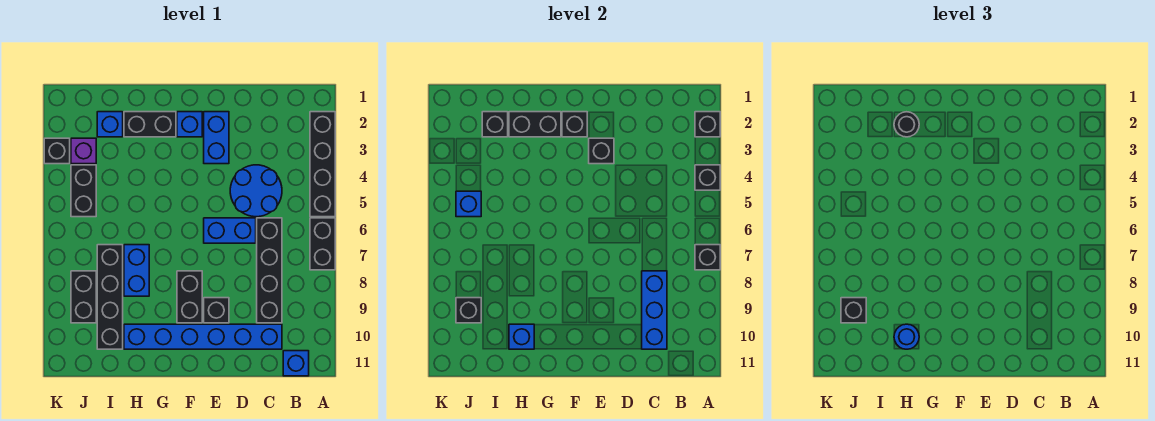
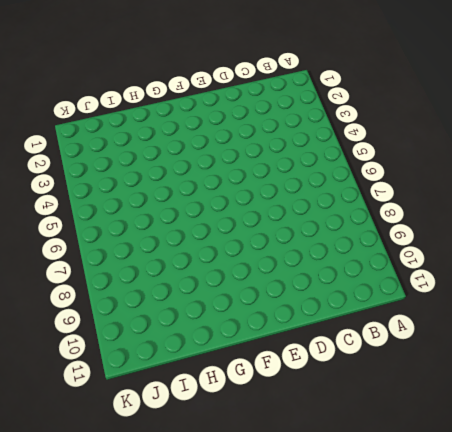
none -> black 1x4 brick [310,112,335,217]
none -> black 1x2 brick [310,218,335,270]
none -> blue 1x1 brick [283,351,309,376]
none -> blue 2x2 round brick [230,165,282,217]

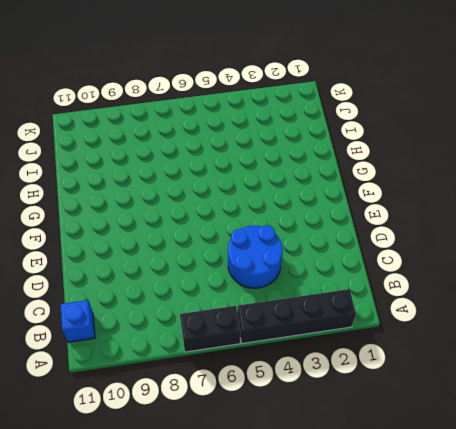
none -> black 1x4 brick [257,218,282,323]
none -> blue 1x6 brick [124,324,282,349]
none -> blue 1x2 brick [204,218,256,243]
none -> blue 1x2 brick [204,112,229,164]

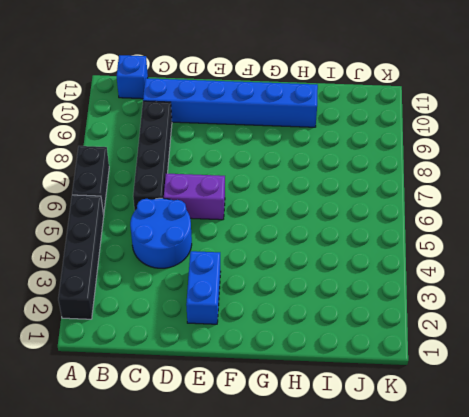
purple 1x2 brick [164,174,225,220] -> blue 1x2 brick [204,218,256,243]
none -> black 1x1 brick [204,298,229,323]
none -> blue 1x1 brick [177,112,202,137]
none -> black 1x2 brick [177,271,202,323]
none -> black 1x2 brick [124,112,176,137]

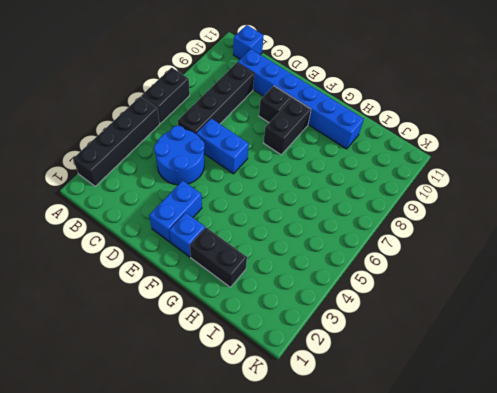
none -> blue 1x2 brick [124,245,149,296]
none -> blue 1x1 brick [97,112,123,137]
none -> black 1x4 brick [97,245,123,349]
none -> purple 1x1 brick [71,138,96,164]

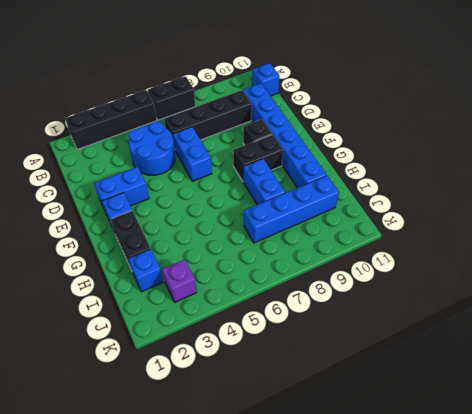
blue 1x2 brick [243,159,285,205] -> blue 1x2 brick turned to [124,245,149,296]
blue 1x4 brick [244,176,339,243] -> black 1x4 brick [97,245,123,349]
none -> black 1x2 brick [71,165,96,217]
none -> black 1x2 brick [71,271,96,323]
none -> black 1x1 brick [44,138,70,164]
none -> black 1x1 brick [695,112,720,137]

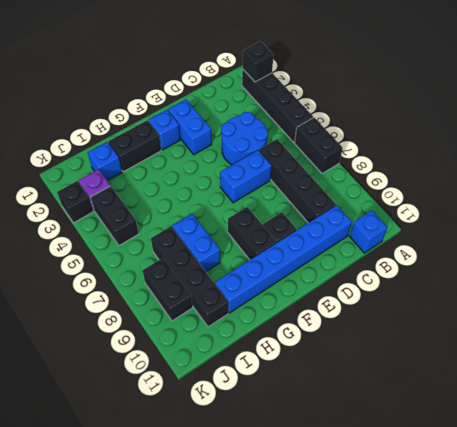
none -> black 1x1 brick [695,165,720,190]
none -> black 1x1 brick [695,245,720,270]
none -> blue 1x3 brick [642,271,667,349]
none -> black 1x1 brick [589,138,614,164]

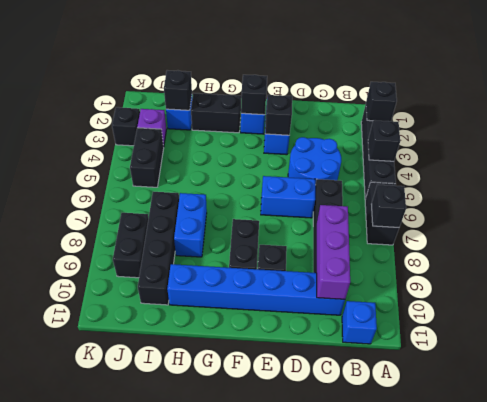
purple 1x3 brick [317,205,350,299] -> blue 1x3 brick [642,271,667,349]
none -> black 1x2 brick [509,112,561,137]
none -> blue 1x1 brick [509,324,534,349]
none -> blue 1x1 brick [456,191,481,217]
none -> black 1x1 brick [456,298,481,323]

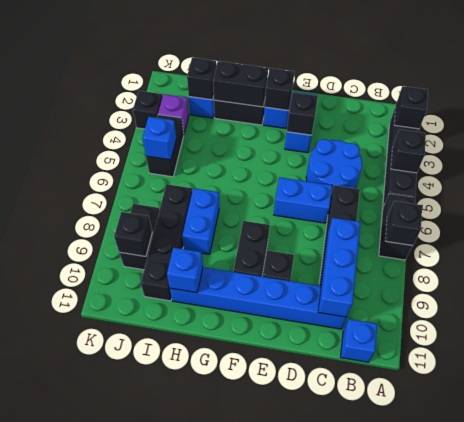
none -> black 1x1 round brick [894,112,919,137]
none -> blue 1x1 round brick [894,324,919,349]
none -> black 1x1 brick [841,298,866,323]

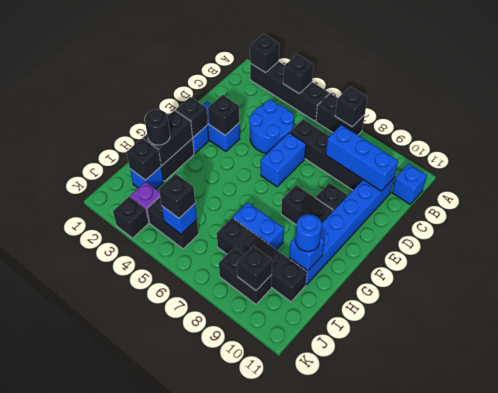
black 1x1 brick [159,174,195,218] -> black 1x1 brick moved to [841,298,866,323]

